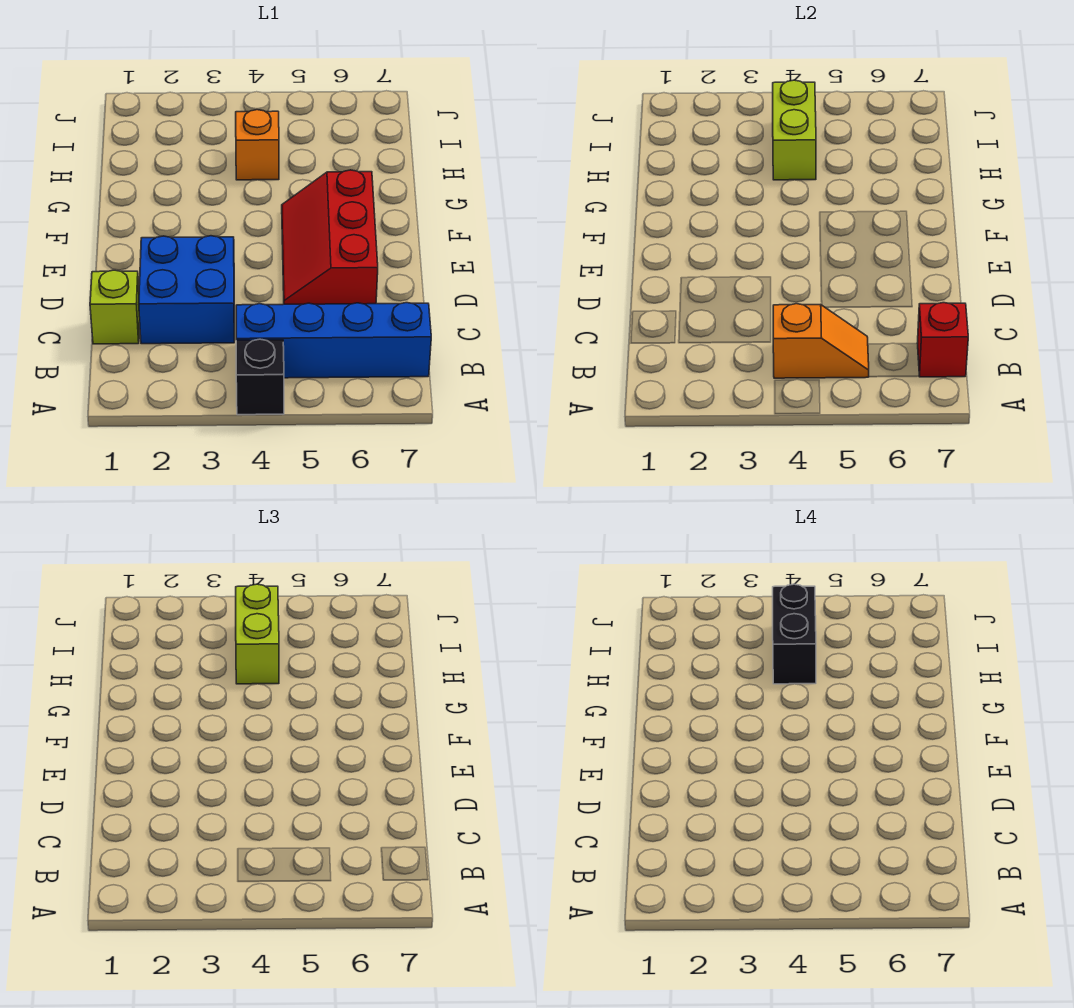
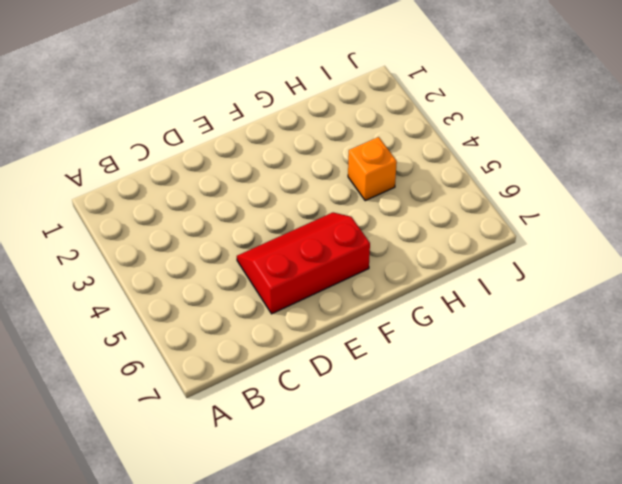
none -> black 1x1 brick [236,339,284,415]
none -> blue 1x4 brick [236,303,431,378]

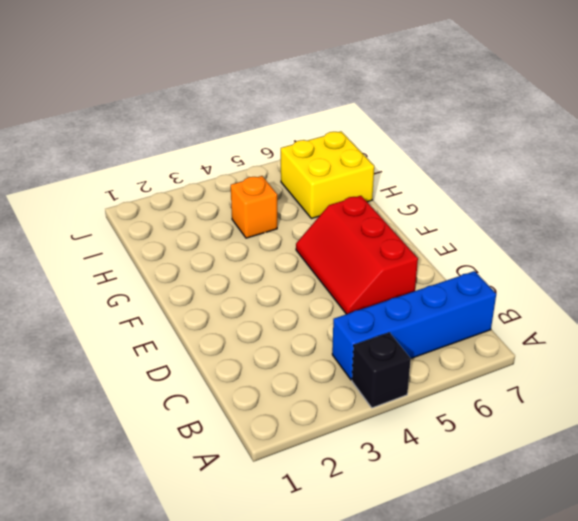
yellow 2x2 brick [281,131,374,219] -> none
none -> lime 1x1 brick [90,270,140,344]
none -> blue 2x2 brick [139,236,234,344]

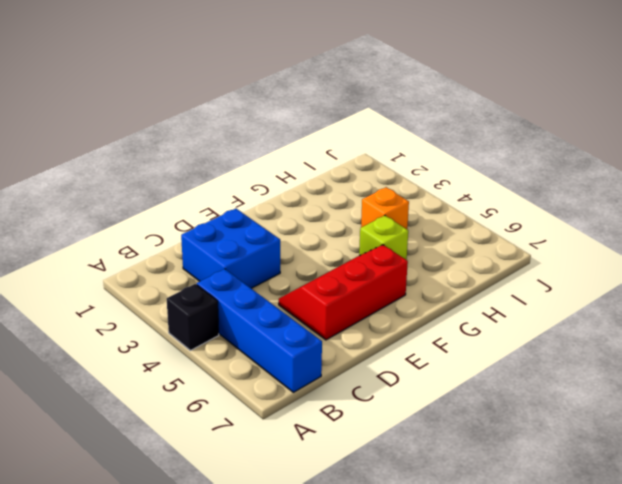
lime 1x1 brick [359,216,408,260] -> lime 1x1 brick moved to [90,270,140,344]
none -> orange 1x2 slope [773,304,869,378]
none -> red 1x1 brick [917,303,968,377]

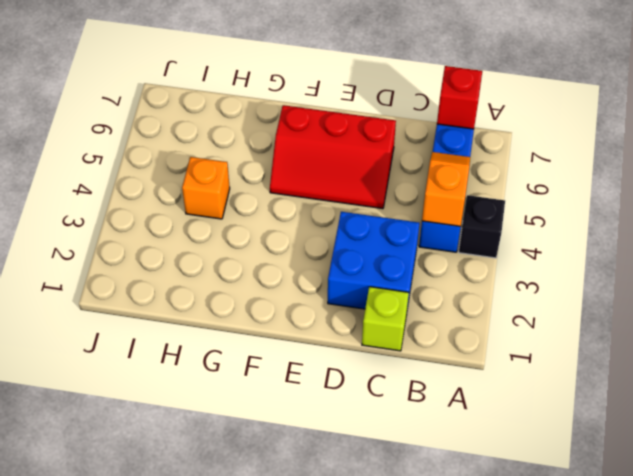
none -> lime 1x2 brick [773,80,816,180]
none -> lime 1x2 brick [236,584,279,684]

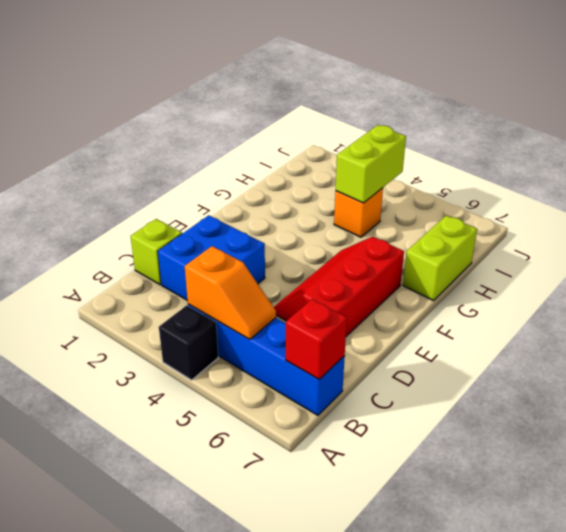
lime 1x2 brick [403,215,477,301] -> lime 1x2 brick moved to [236,584,279,684]
none -> black 1x2 brick [773,584,816,684]

